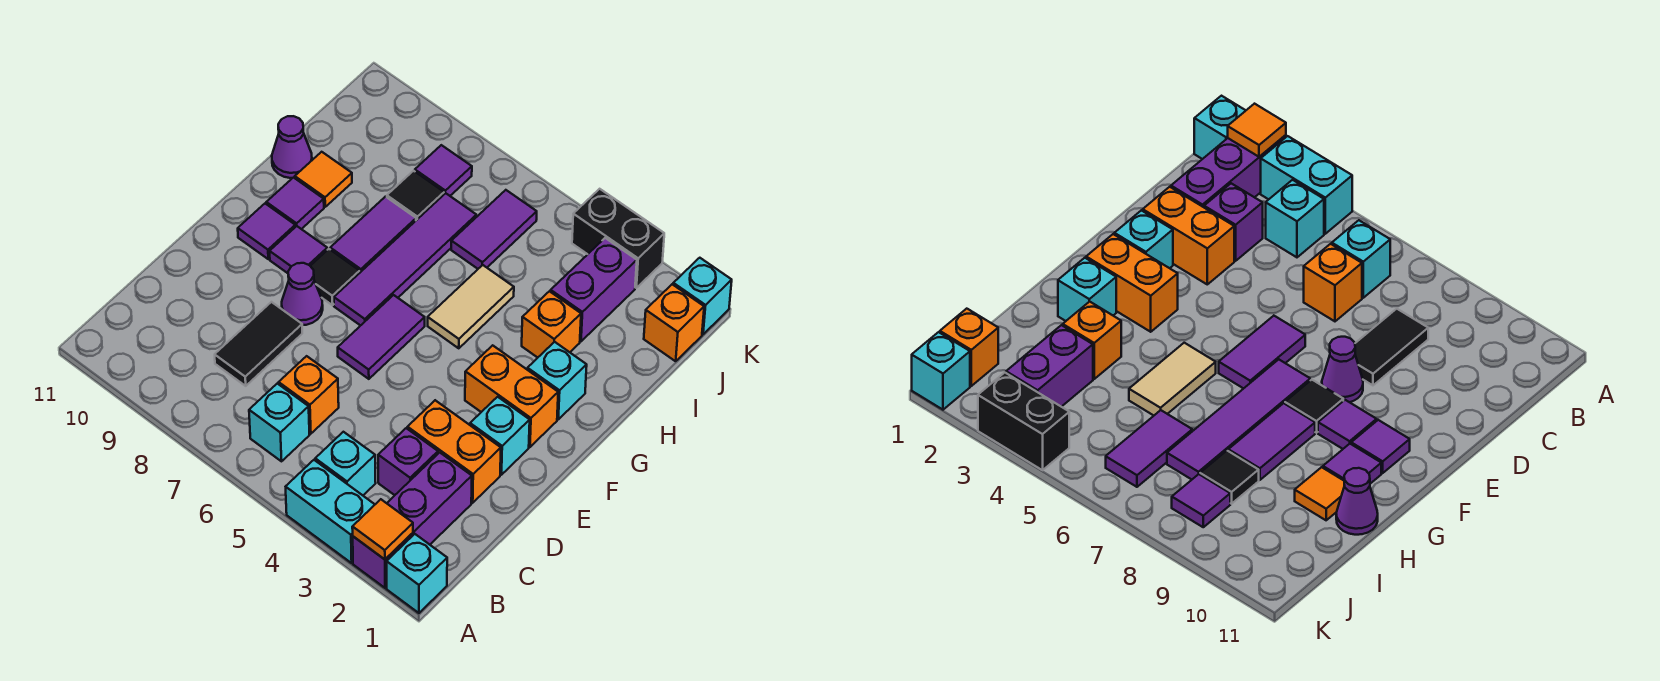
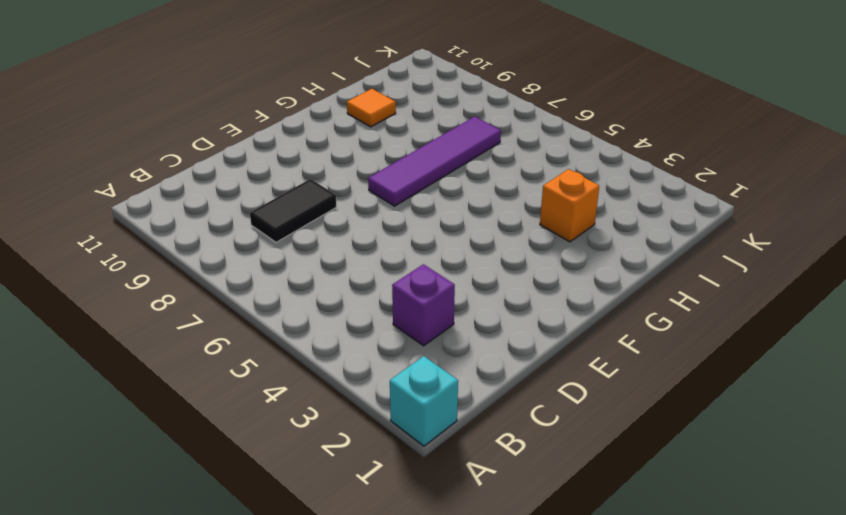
none -> purple 1x3 brick [353,452,472,588]
none -> cyan 1x2 brick [286,460,375,563]
none -> cyan 1x1 brick [315,432,376,495]
none -> cyan 1x1 brick [249,384,309,461]

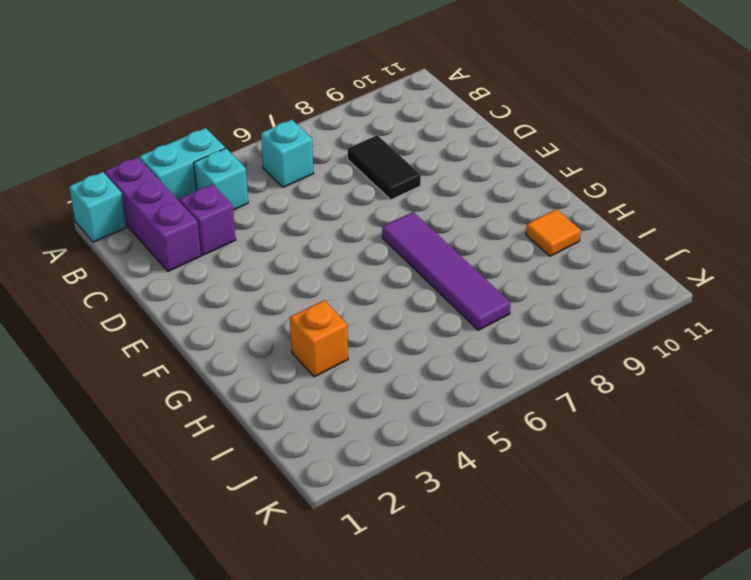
none -> orange 1x1 brick [279,356,339,434]
none -> orange 1x2 brick [407,400,501,503]
none -> cyan 1x1 brick [470,397,530,475]
none -> purple 1x2 tile [338,295,425,379]

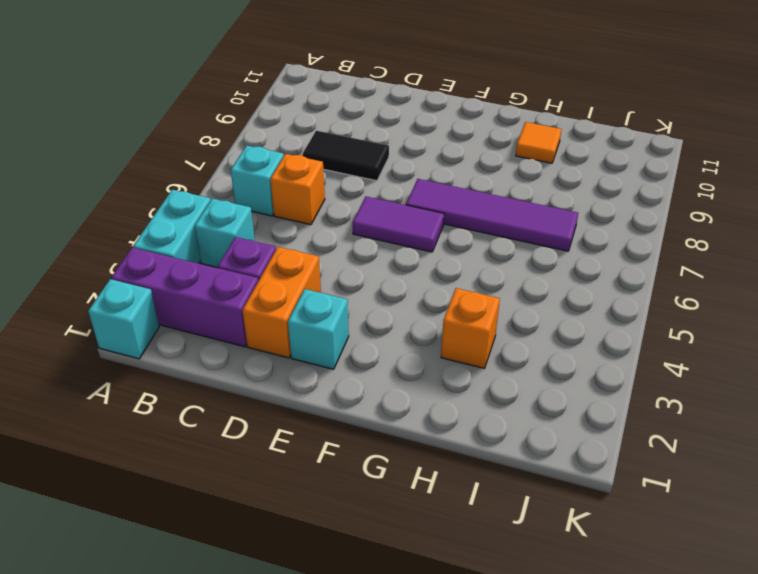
none -> purple 1x1 cone [282,263,323,325]
none -> orange 1x2 brick [465,345,558,447]
none -> black 1x1 tile [311,249,360,305]
none -> purple 1x1 tile [270,226,327,273]

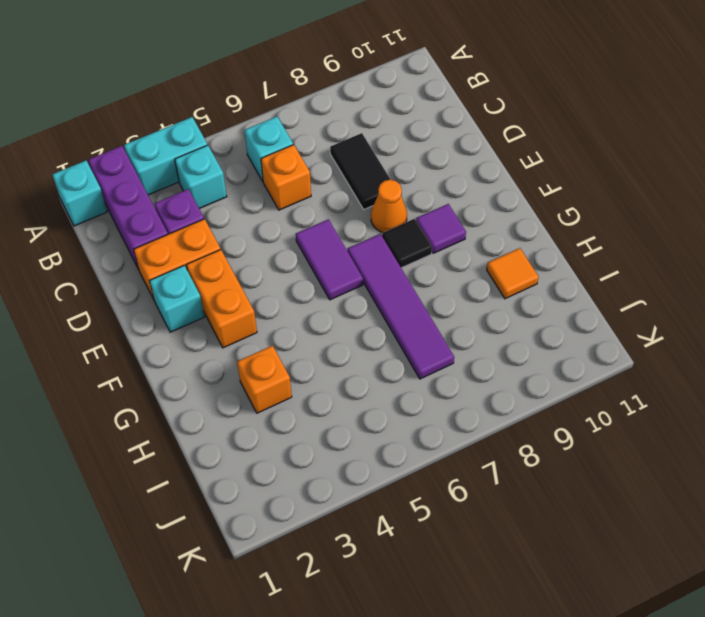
orange 1x2 brick [187,249,257,348] -> orange 1x2 brick turned to [465,345,558,447]
orange 1x1 cone [371,180,407,233] -> purple 1x1 cone [282,263,323,325]
none -> purple 1x1 tile [238,204,295,259]
none -> cyan 1x1 brick [527,342,587,419]
none -> tan 1x2 tile [428,265,514,348]
none -> purple 1x2 tile [330,197,416,272]

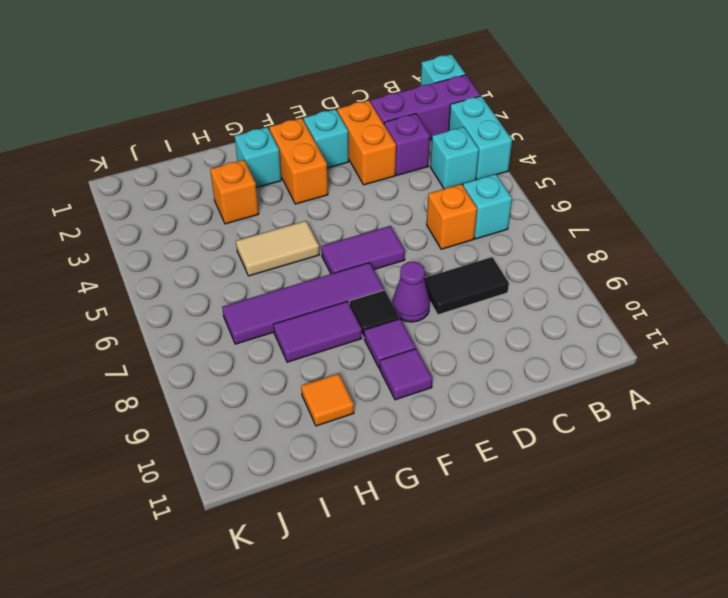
none -> purple 1x1 tile [266,178,324,229]
none -> purple 1x1 cone [272,116,312,178]
none -> purple 1x2 brick [551,238,637,341]
none -> purple 1x2 tile [451,190,537,269]

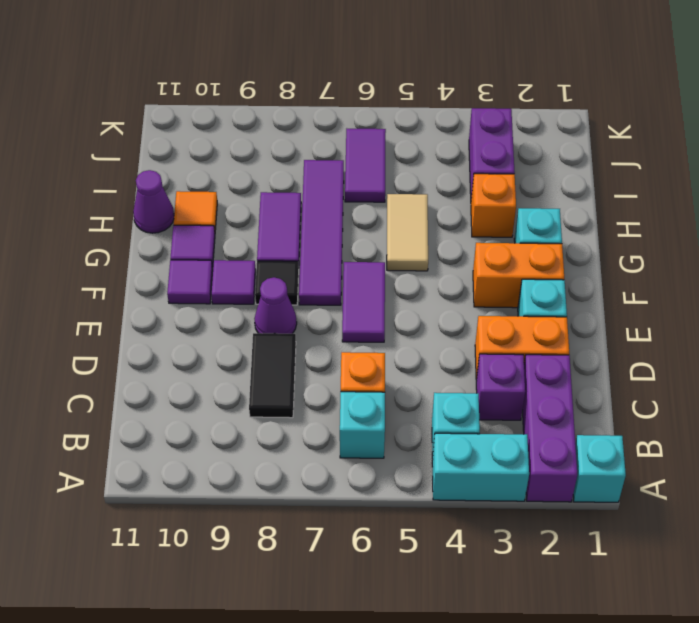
none -> black 1x1 tile [387,171,444,220]
none -> orange 1x1 brick [644,284,704,361]
none -> purple 1x1 tile [415,145,472,196]
none -> cyan 1x1 brick [673,258,732,334]

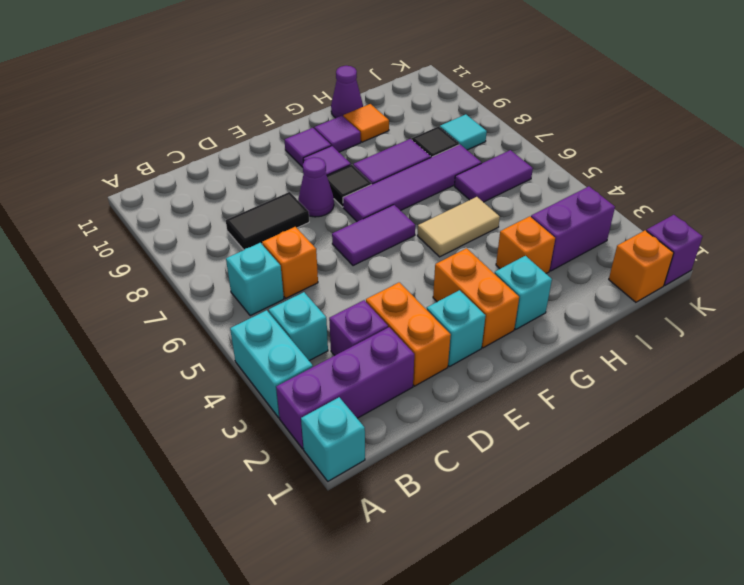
cyan 1x1 tile [440,114,487,150] -> purple 1x1 tile [415,145,472,196]
purple 1x1 brick [646,215,703,286] -> cyan 1x1 brick [673,258,732,334]
none -> black 1x2 brick [572,189,664,288]
none -> orange 1x1 tile [352,499,413,559]

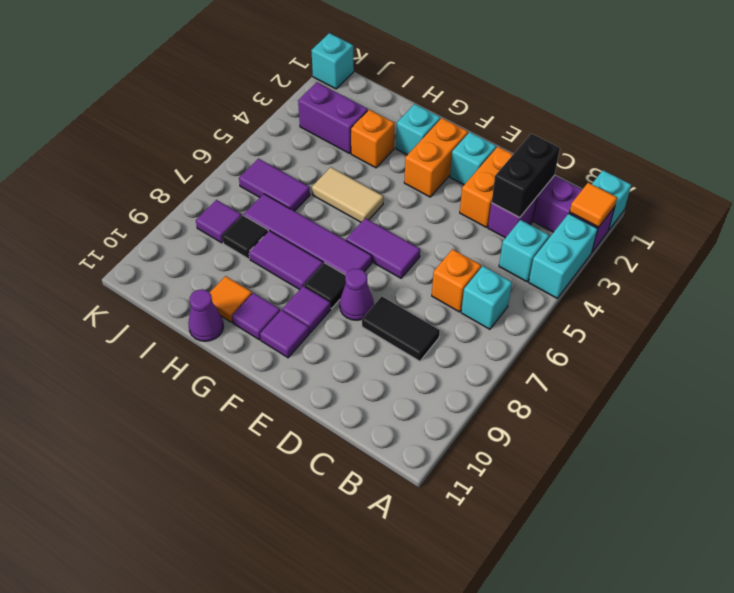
black 1x2 brick [492,133,560,218] -> black 1x2 brick moved to [572,189,664,288]
none -> orange 1x1 brick [644,284,704,361]

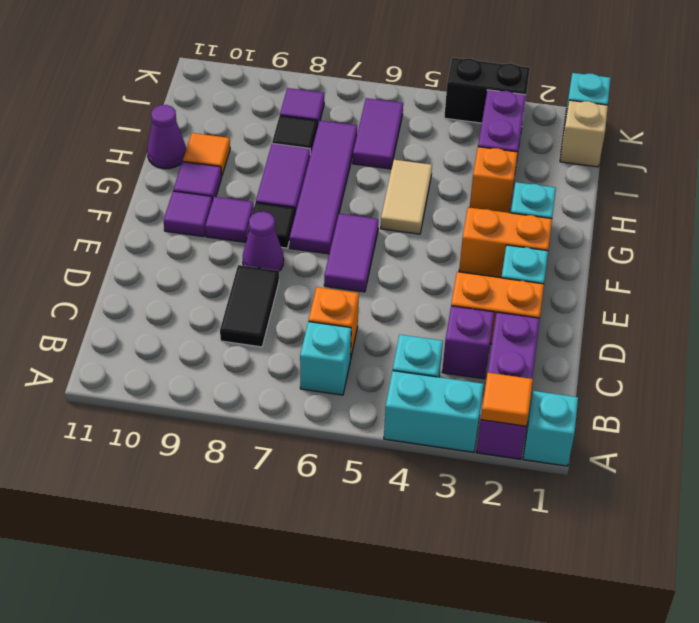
tan 1x1 brick [560,100,608,167] -> orange 1x1 brick [644,284,704,361]

